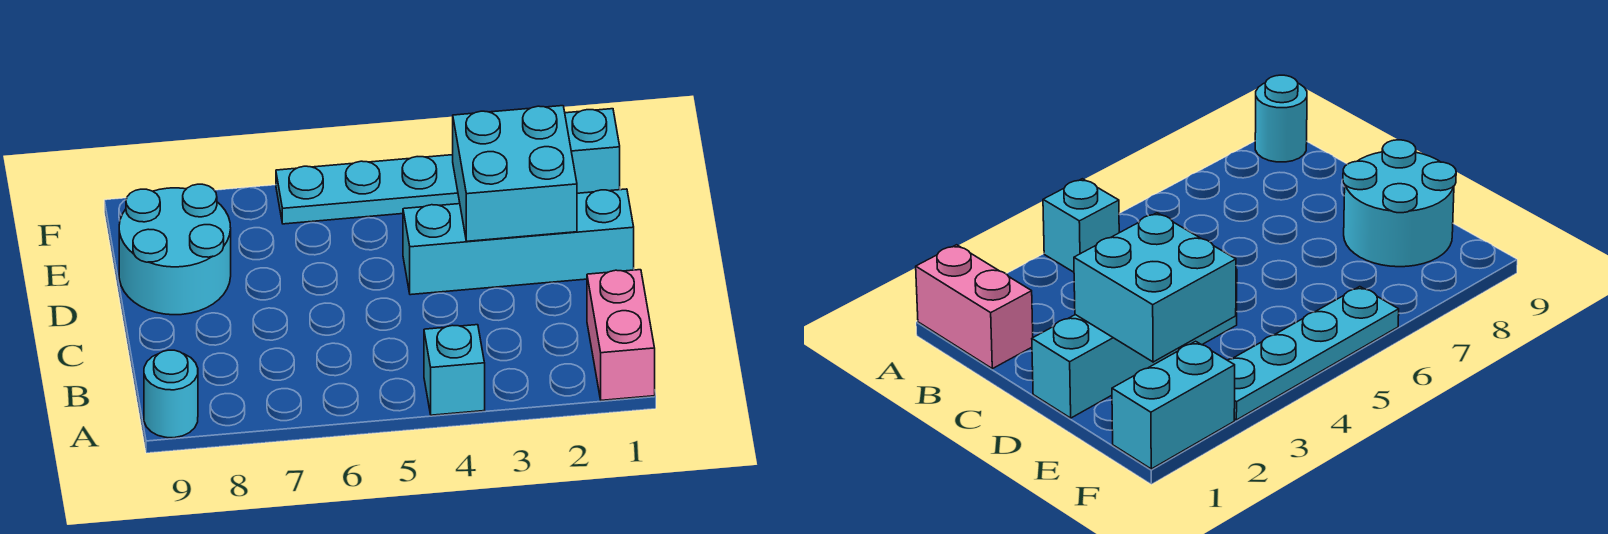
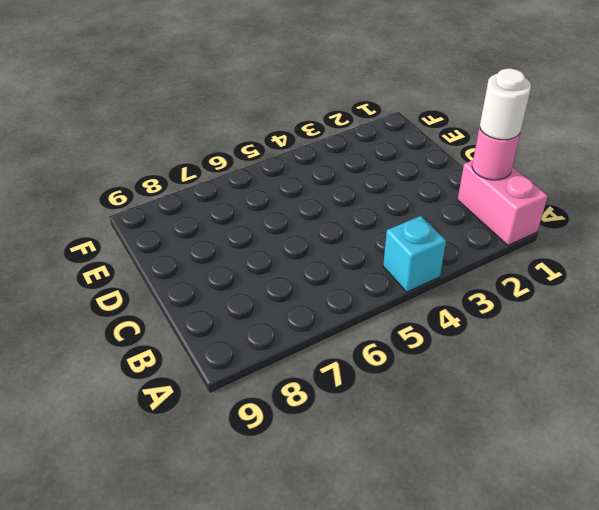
pink 1x1 round brick [472,127,520,180] -> none
white 1x1 round brick [480,68,531,140] -> none
none -> cyan 1x1 round brick [144,350,198,438]
none -> cyan 1x4 brick [403,189,634,295]

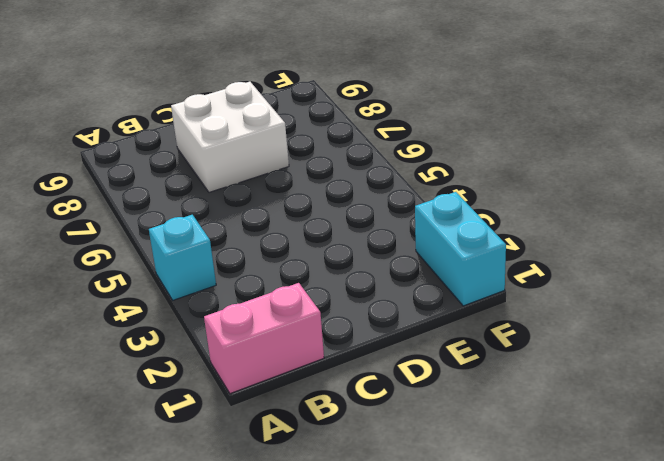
white 2x2 brick [171,82,289,192] -> cyan 2x2 round brick [119,184,231,315]
none -> cyan 1x1 round brick [144,350,198,438]
none -> cyan 1x4 brick [403,189,634,295]

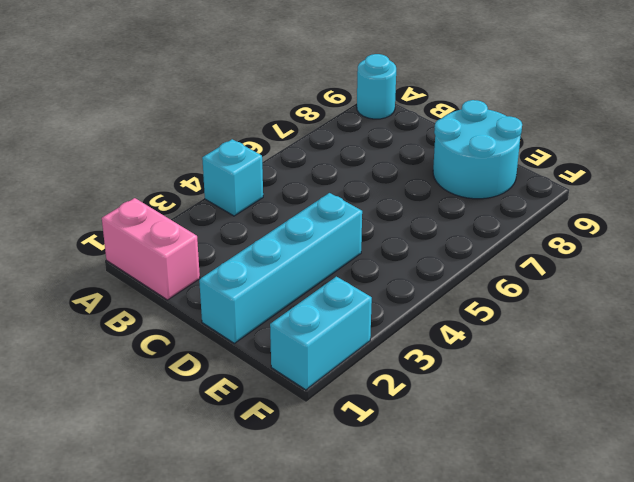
none -> cyan 1x4 plate [276,155,460,224]
none -> cyan 2x2 brick [453,106,577,241]

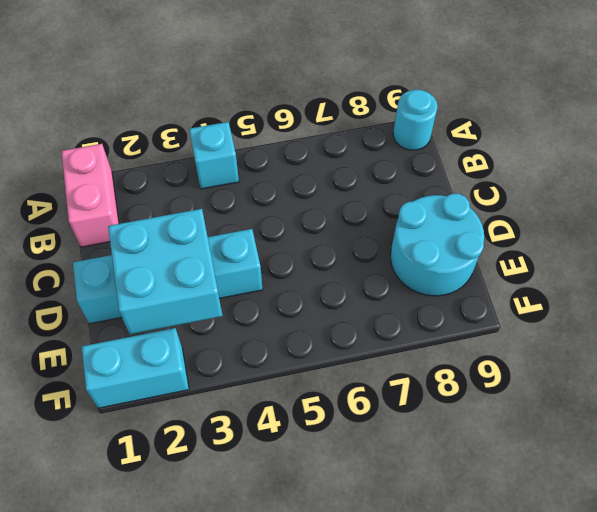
none -> cyan 1x4 plate [276,155,460,224]

